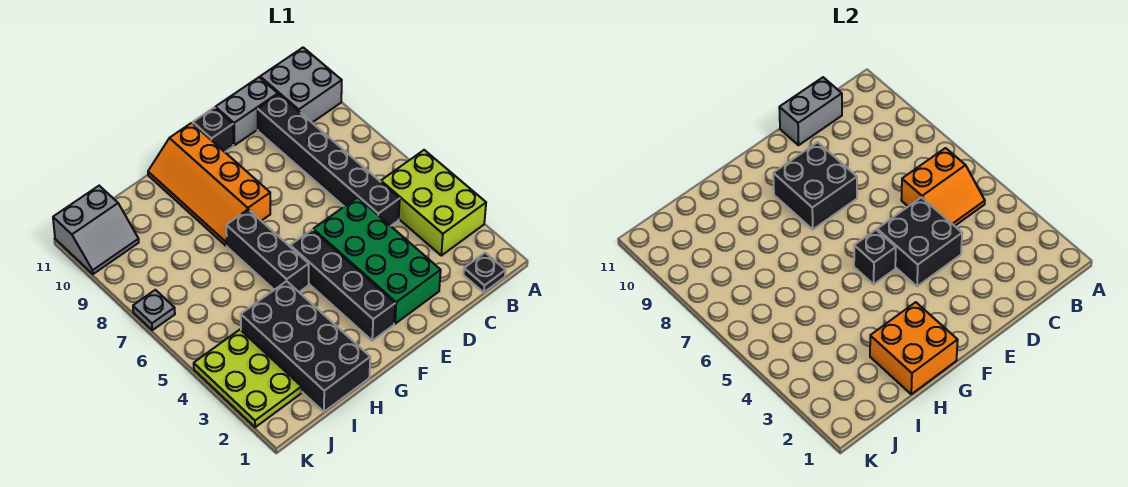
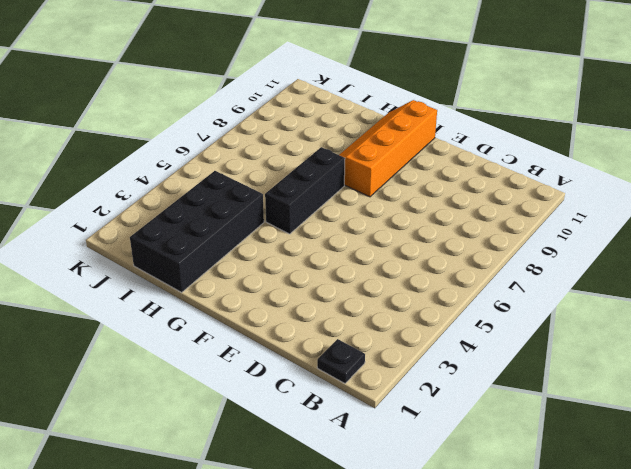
none -> lime 2x3 brick [381,150,486,256]
none -> grey 2x2 brick [260,48,342,122]
none -> black 1x6 brick [258,94,400,226]

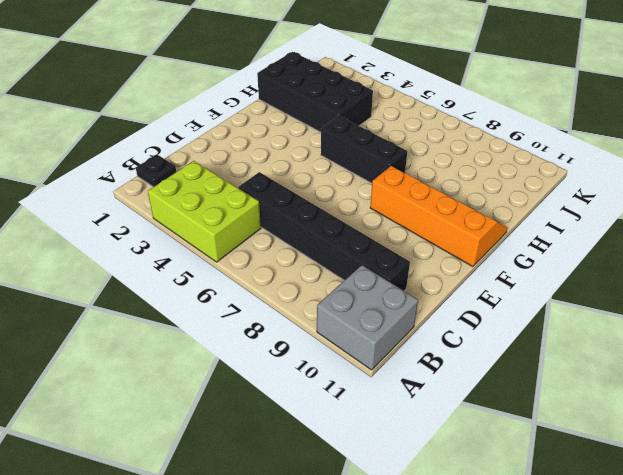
none -> grey 1x2 brick [215,77,278,145]
none -> green 2x4 brick [313,197,441,324]
none -> black 1x1 brick [193,108,233,152]

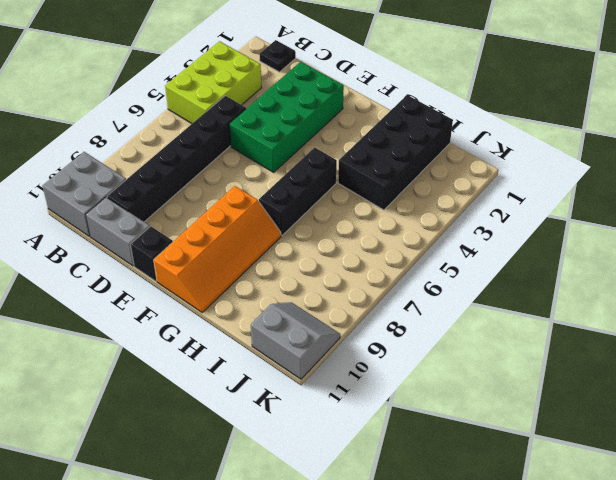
none -> black 1x4 brick [290,230,395,341]
none -> lime 2x3 plate [194,330,302,427]
none -> grey 1x1 plate [133,290,175,330]

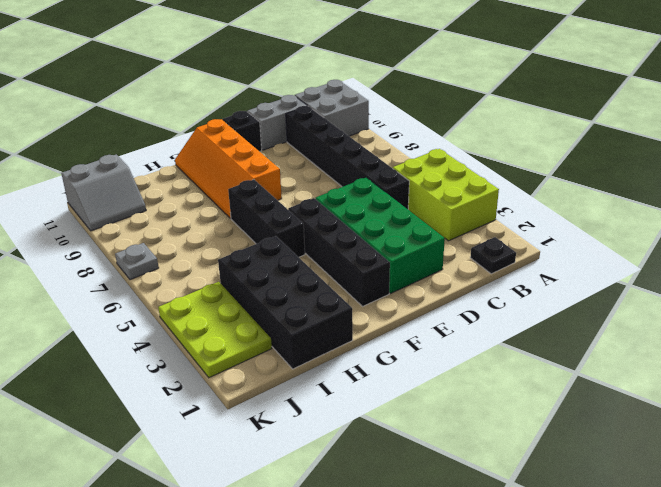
none -> orange 2x2 slope [901,148,985,226]
none -> grey 1x2 brick [779,77,842,145]
none -> black 2x2 brick [877,197,962,286]

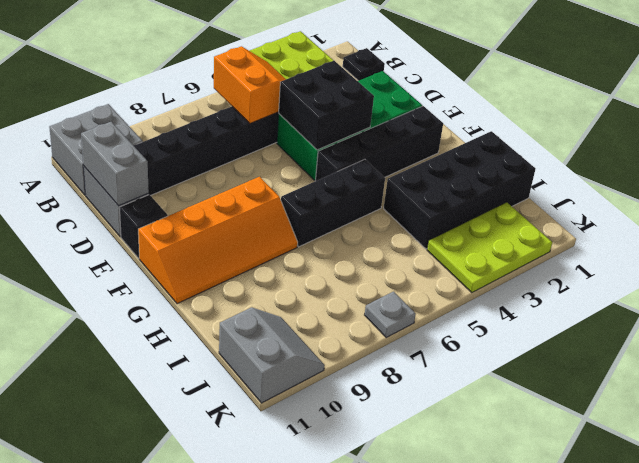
none -> black 2x2 brick [773,142,857,229]
none -> black 1x1 brick [854,230,896,284]
none -> orange 2x2 brick [870,302,958,394]

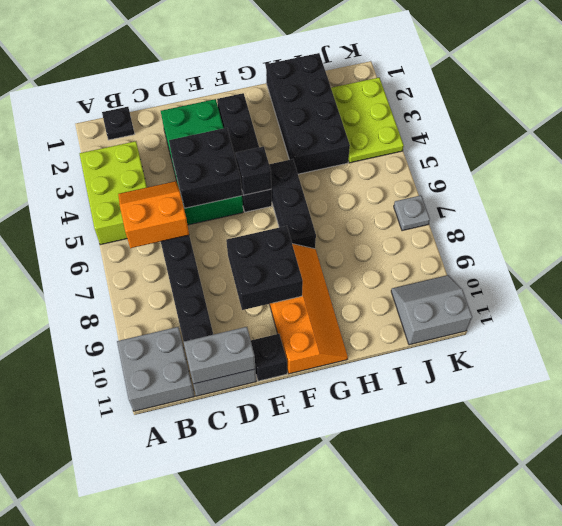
none -> orange 2x2 brick [870,302,958,394]

